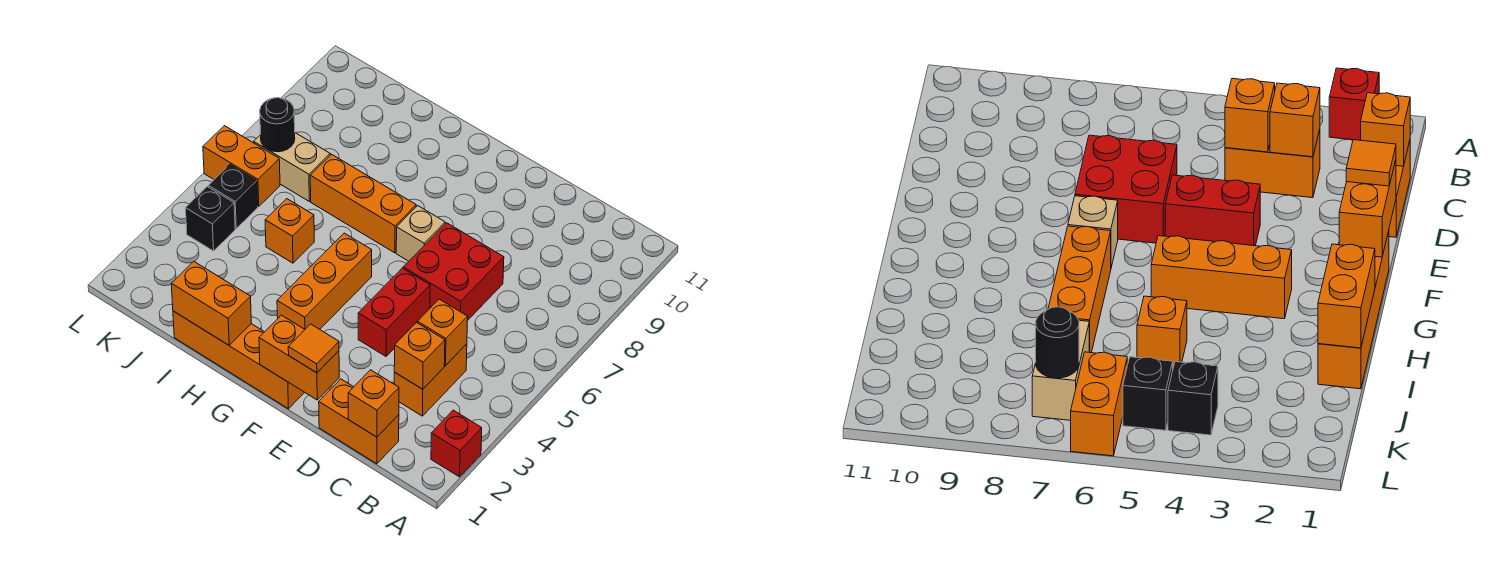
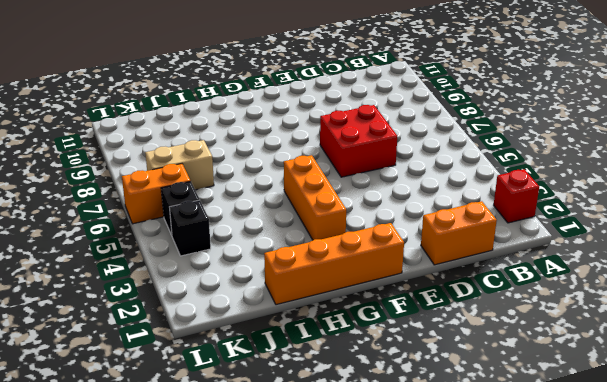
none -> orange 1x2 brick [394,344,467,416]
none -> red 1x2 brick [358,268,430,356]
none -> tan 1x1 brick [396,206,445,261]

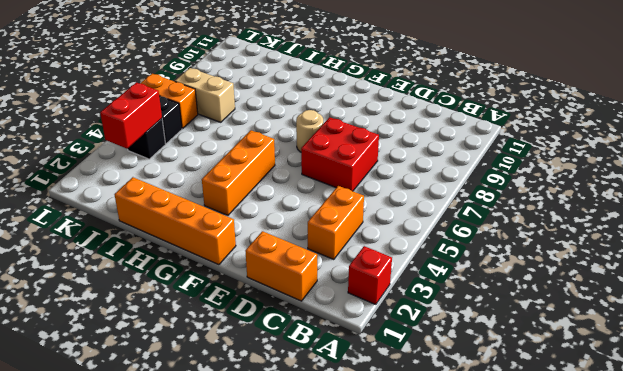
tan 1x1 round brick [296,110,323,152] -> tan 1x1 brick [396,206,445,261]
red 1x2 brick [100,83,162,149] -> red 1x2 brick moved to [358,268,430,356]
none -> orange 1x3 brick [310,154,416,253]
none -> orange 1x1 brick [265,199,314,263]
none -> orange 1x1 brick [348,370,399,437]

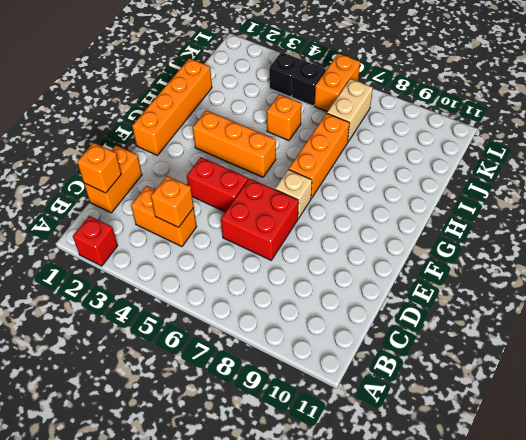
none -> orange 1x1 brick [394,323,445,389]
none -> orange 1x2 brick [259,315,339,400]
none -> orange 1x2 brick [171,262,251,345]

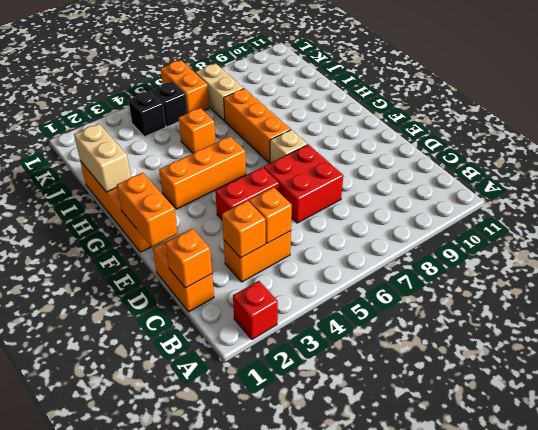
tan 1x2 brick [74,124,131,192] -> orange 1x2 brick [171,262,251,345]
none -> black 1x1 round brick [260,98,295,152]
none -> orange 1x1 tile [288,324,339,373]

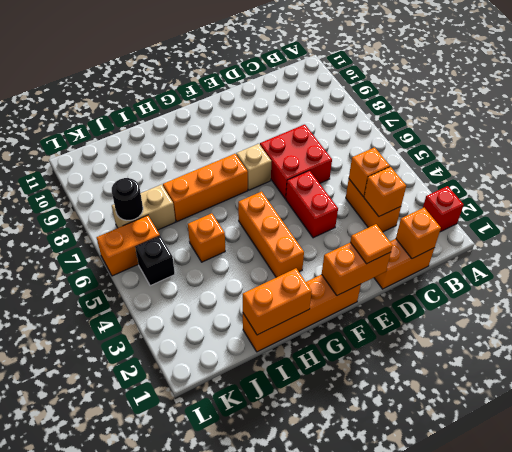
none -> black 1x1 brick [185,187,235,251]

